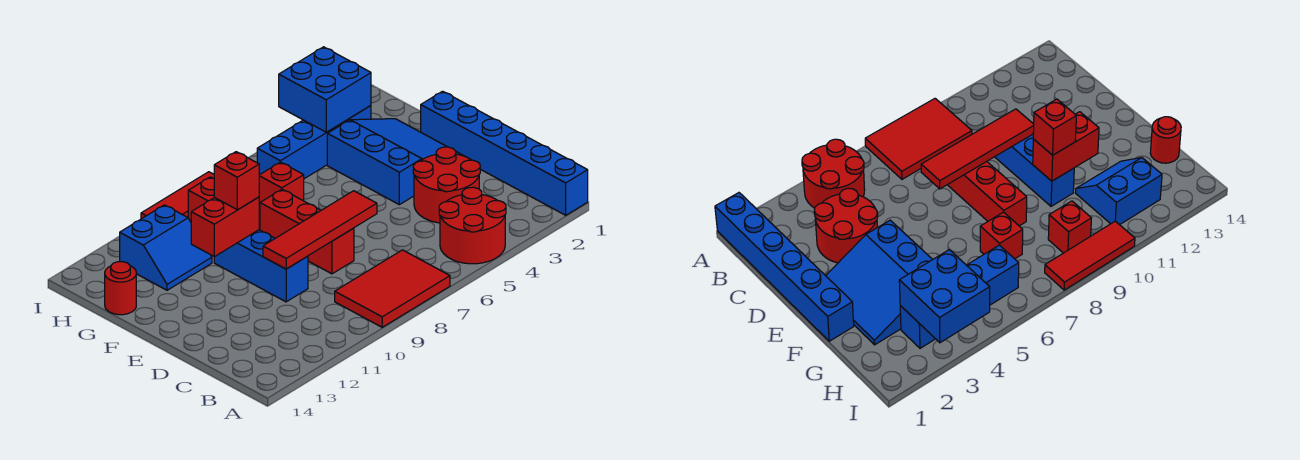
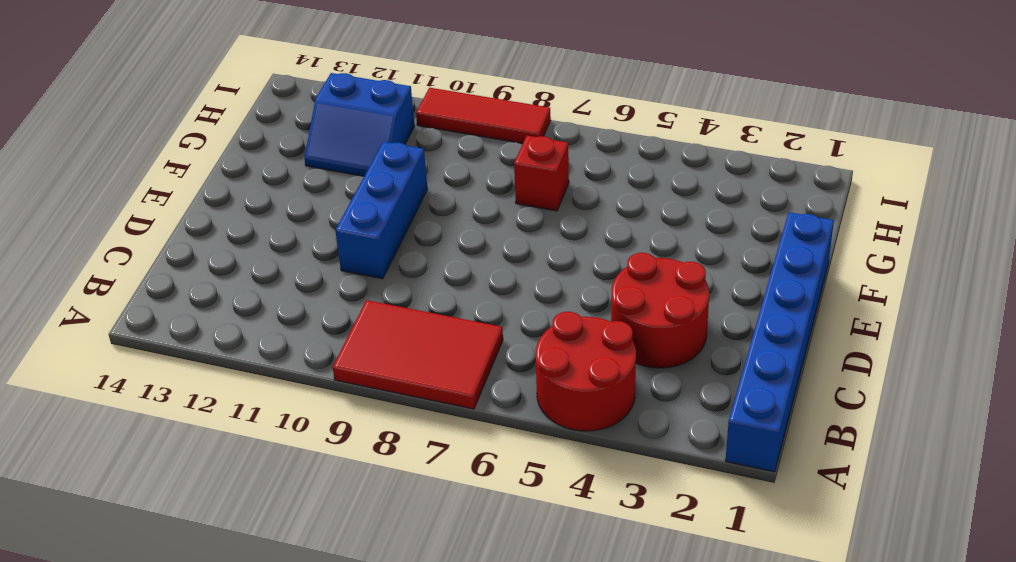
none -> red 1x3 brick [260,190,354,274]
none -> blue 3x3 slope [327,119,464,205]
none -> red 1x1 round brick [105,262,136,315]

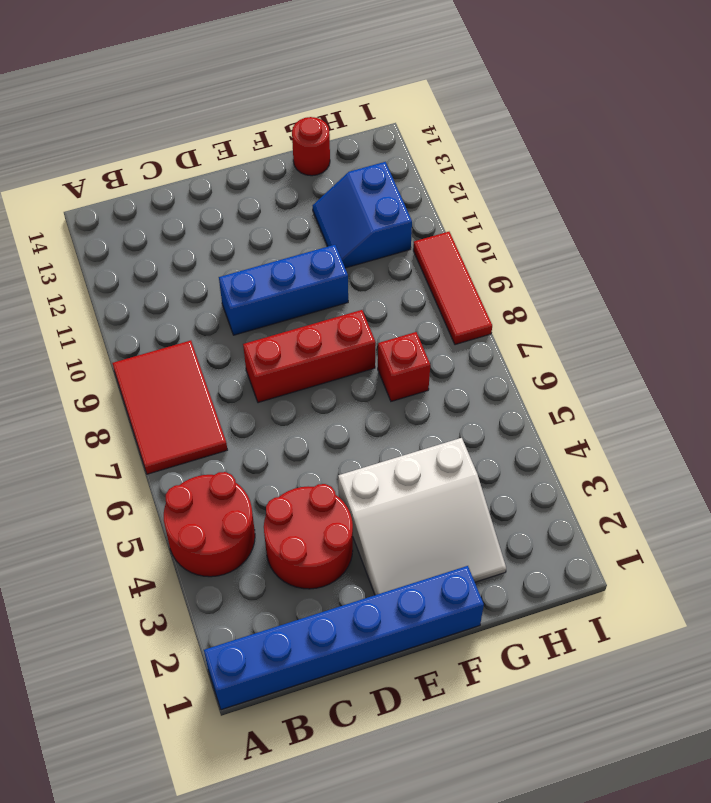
white 3x3 slope [338,438,506,595] -> blue 3x3 slope [327,119,464,205]
none -> blue 1x4 brick [257,106,371,179]
none -> red 1x1 brick [188,177,214,222]
none -> red 1x4 tile [263,191,377,269]

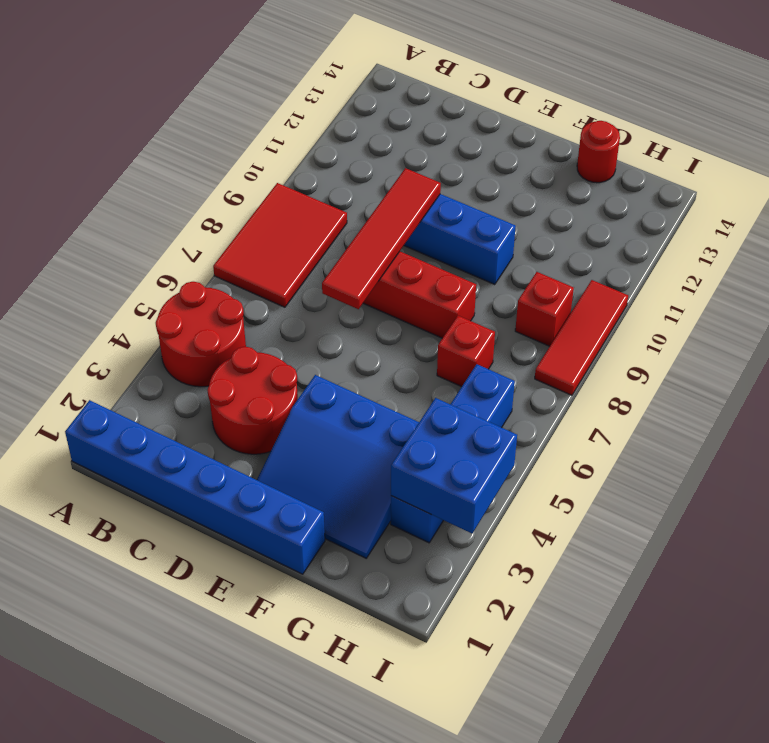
none -> blue 2x2 slope [120,205,212,290]
none -> red 1x2 brick [191,197,259,257]
none -> red 1x1 brick [214,152,259,210]

